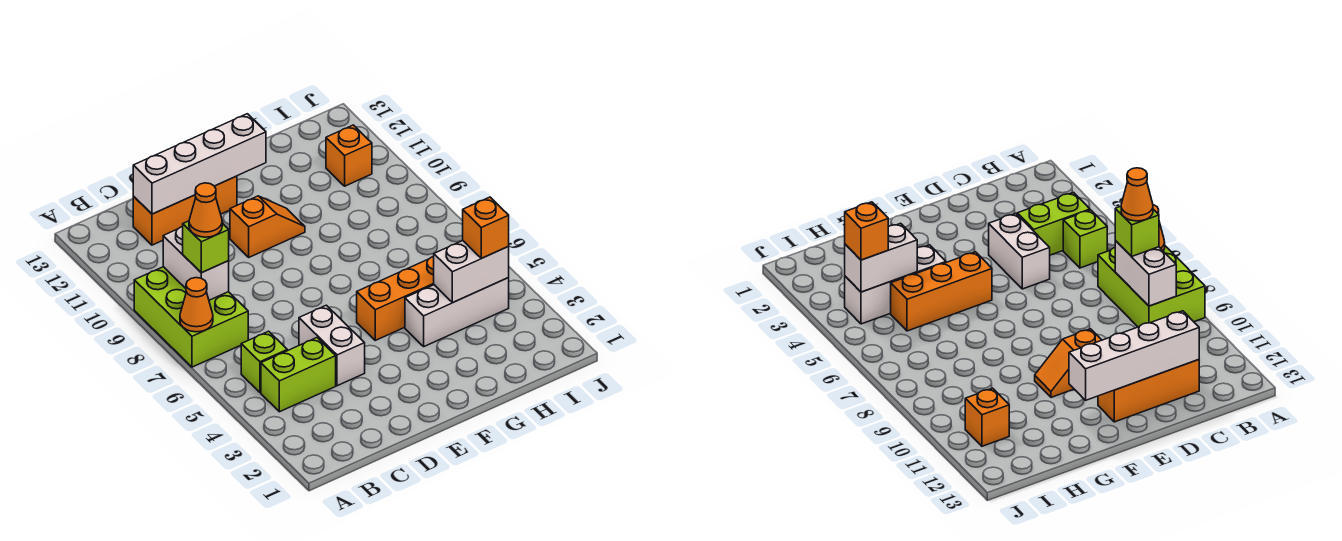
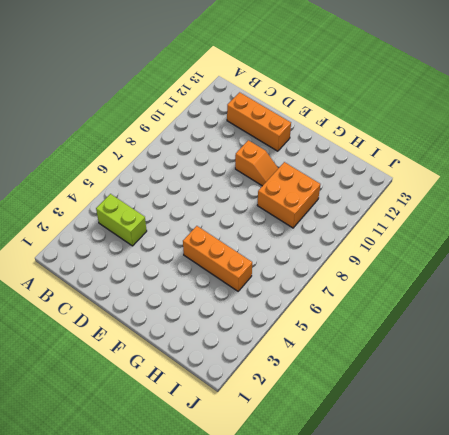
orange 2x2 brick [257,162,320,228] -> none
none -> lime 2x3 brick [134,267,248,367]
none -> lime 1x1 brick [241,331,287,392]
none -> white 1x2 brick [299,305,365,386]

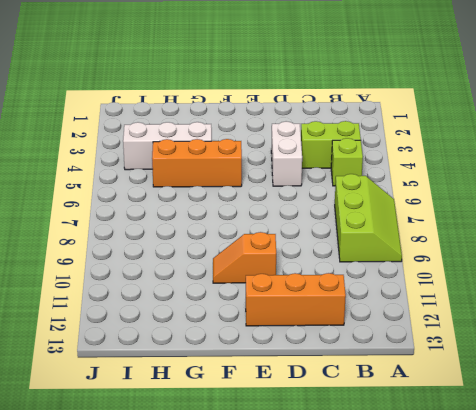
lime 2x3 slope [335,174,402,262] -> lime 2x3 brick [134,267,248,367]
none -> orange 1x1 brick [326,125,372,186]
none -> orange 1x1 cone [180,278,213,332]
none -> white 1x2 brick [163,227,229,300]

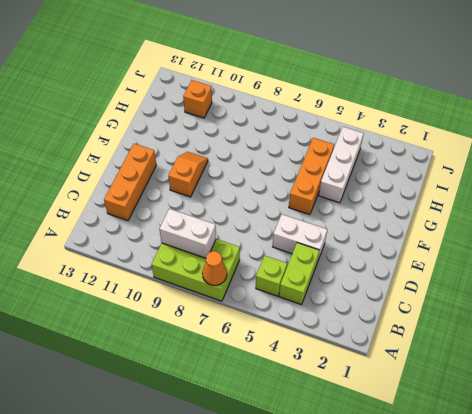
none -> white 1x4 brick [133,114,266,214]
none -> white 1x2 brick [434,240,509,303]
none -> lime 1x1 brick [183,221,229,273]

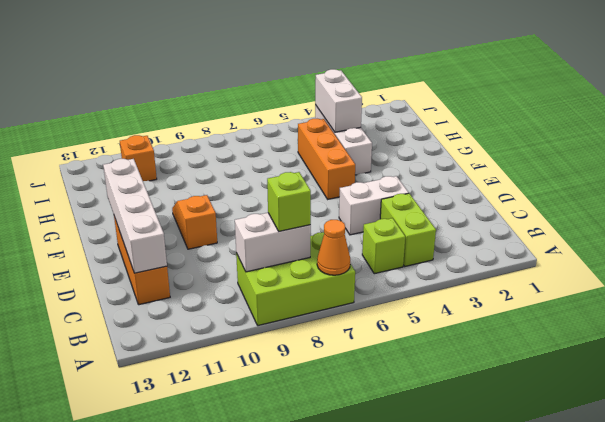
none -> orange 1x1 brick [463,197,509,258]
none -> orange 1x1 cone [189,183,222,237]

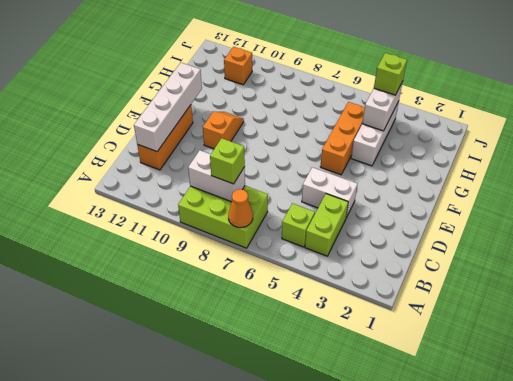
lime 1x1 brick [374,53,407,95] -> orange 1x1 brick [463,197,509,258]
none -> orange 1x1 cone [189,183,222,237]

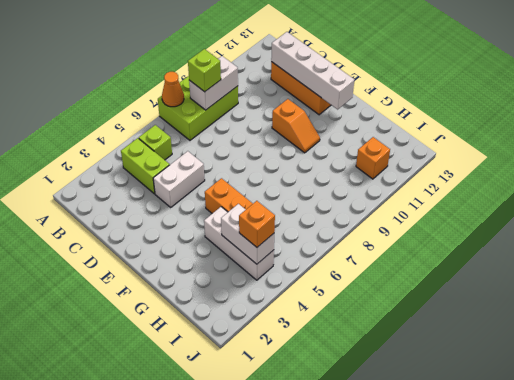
none -> orange 1x1 cone [189,183,222,237]

